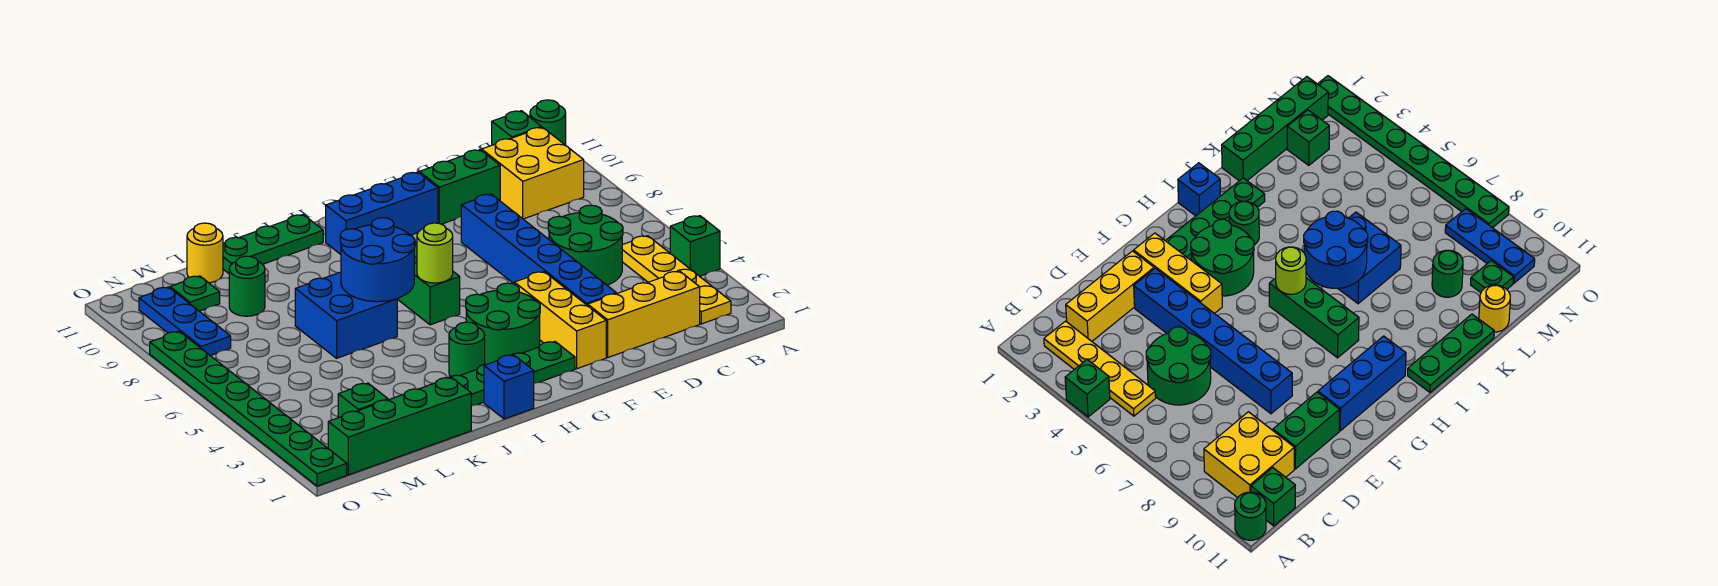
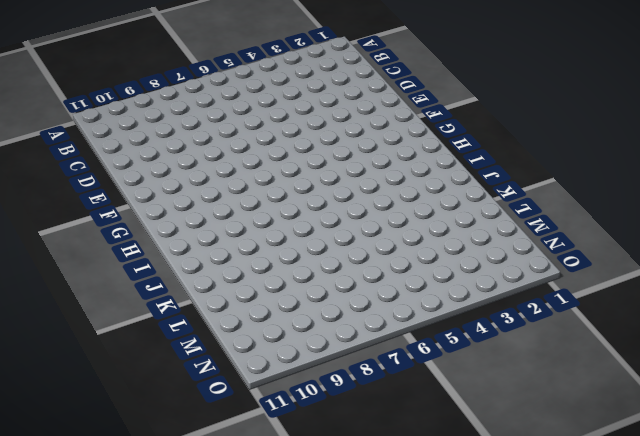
none -> green 1x1 brick [670,216,720,276]
none -> green 1x1 round brick [530,100,566,145]
none -> yellow 1x4 plate [622,236,731,324]

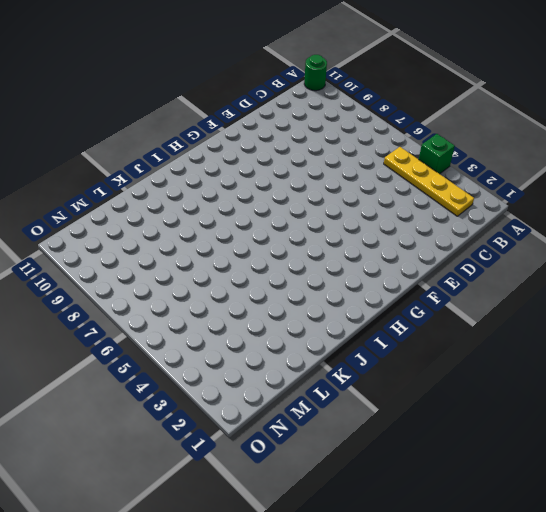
none -> yellow 2x2 brick [482,127,584,219]
none -> green 1x1 brick [492,111,541,145]
none -> yellow 1x3 brick [588,271,700,357]

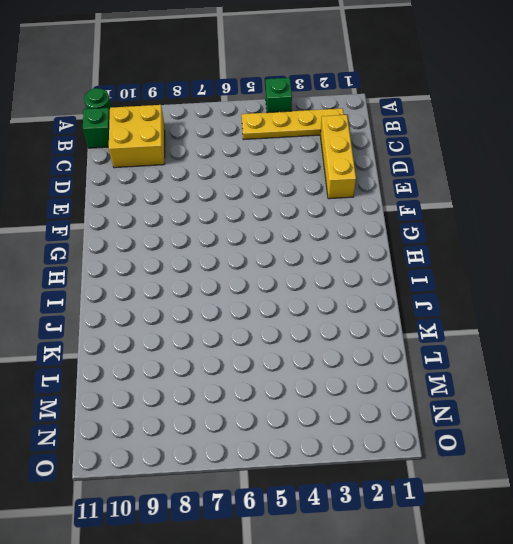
none -> green 2x2 round brick [548,205,623,285]
none -> green 1x2 brick [419,150,500,224]
none -> blue 1x6 brick [461,194,616,306]

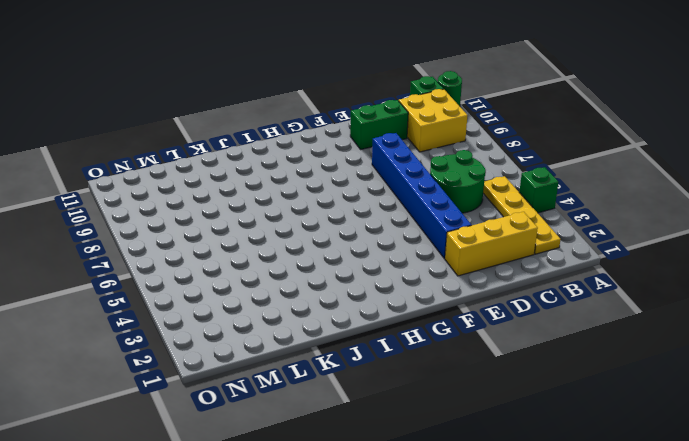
none -> yellow 1x3 brick [514,272,606,369]
none -> blue 1x3 brick [326,172,438,254]
none -> green 1x4 plate [449,341,575,406]

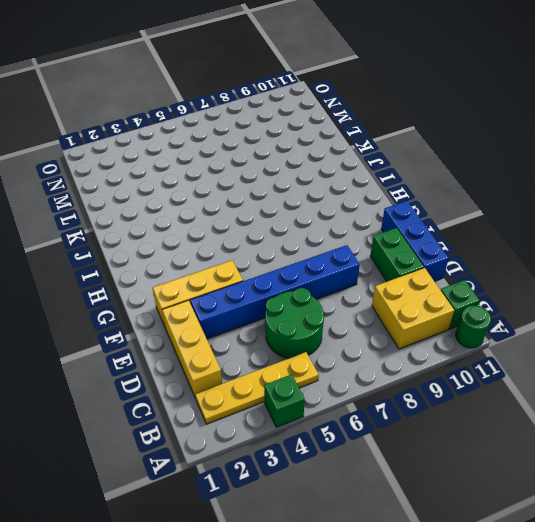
blue 1x3 brick [381,201,449,281] -> blue 1x3 brick moved to [326,172,438,254]
none -> green 1x4 plate [449,341,575,406]
none -> green 2x2 round brick [466,283,540,364]
none -> green 1x3 brick [397,242,460,325]

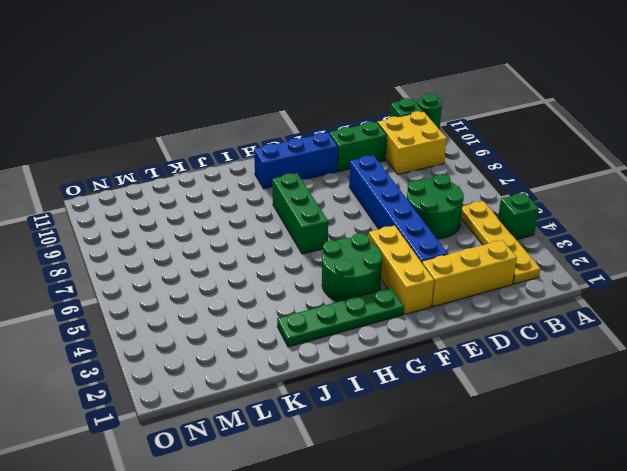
none -> blue 1x1 brick [484,355,534,419]
none -> green 1x1 round brick [449,322,485,376]
none -> green 1x3 plate [223,215,323,273]

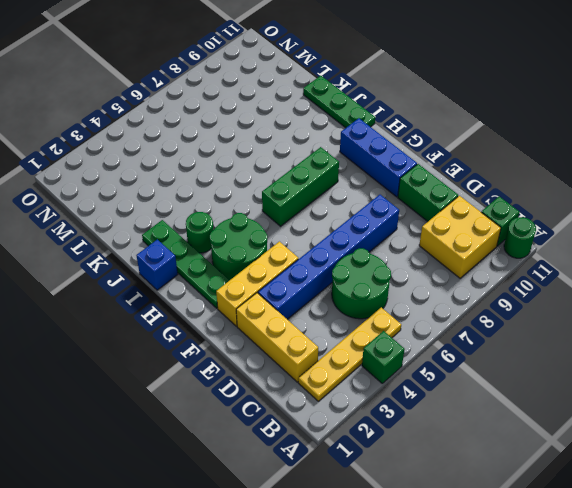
none -> blue 2x2 brick [295,272,397,358]
none -> green 1x4 brick [328,377,471,475]
none -> green 1x1 round brick [229,256,265,316]

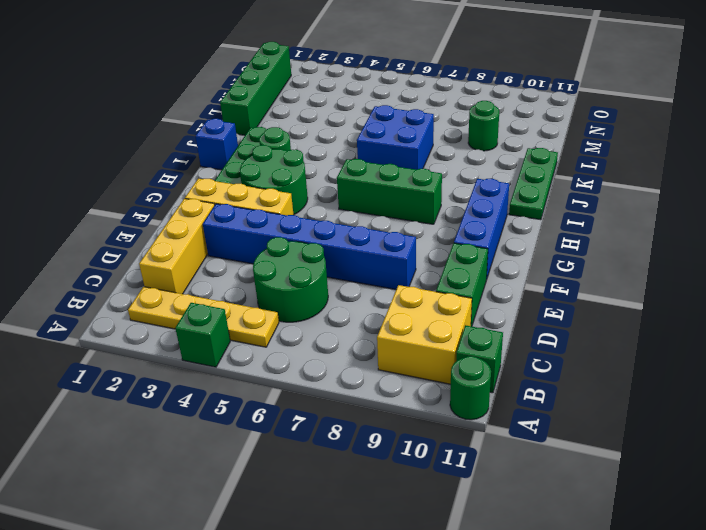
none -> yellow 1x1 round brick [187,223,223,283]
none -> green 1x1 brick [338,383,388,418]
none -> green 1x1 plate [170,276,220,311]

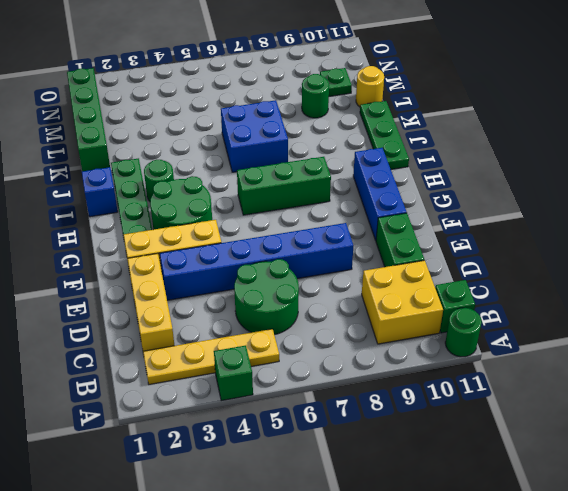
none -> green 1x1 brick [338,383,388,418]
none -> blue 1x3 plate [139,287,231,356]
none -> green 1x8 plate [150,331,347,486]

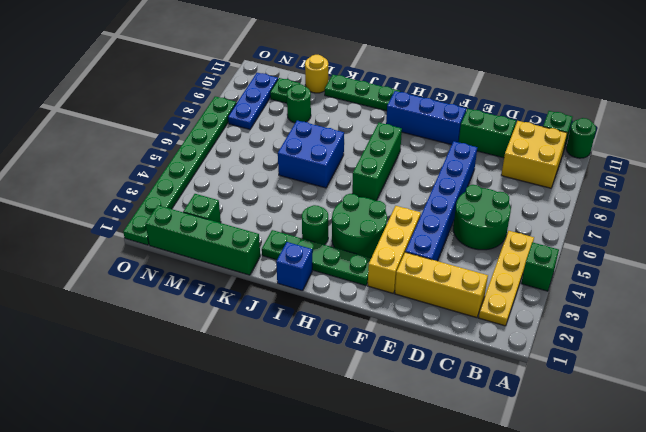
none -> lime 1x1 round brick [417,223,453,283]
none -> blue 2x2 round brick [340,218,415,302]

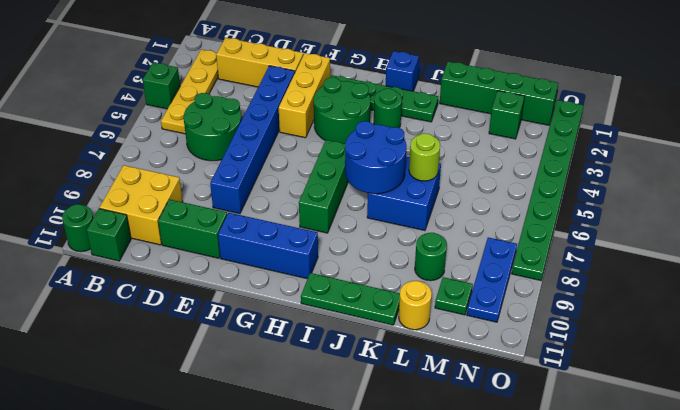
lime 1x1 round brick [409,133,440,181] -> lime 1x1 round brick moved to [417,223,453,283]

